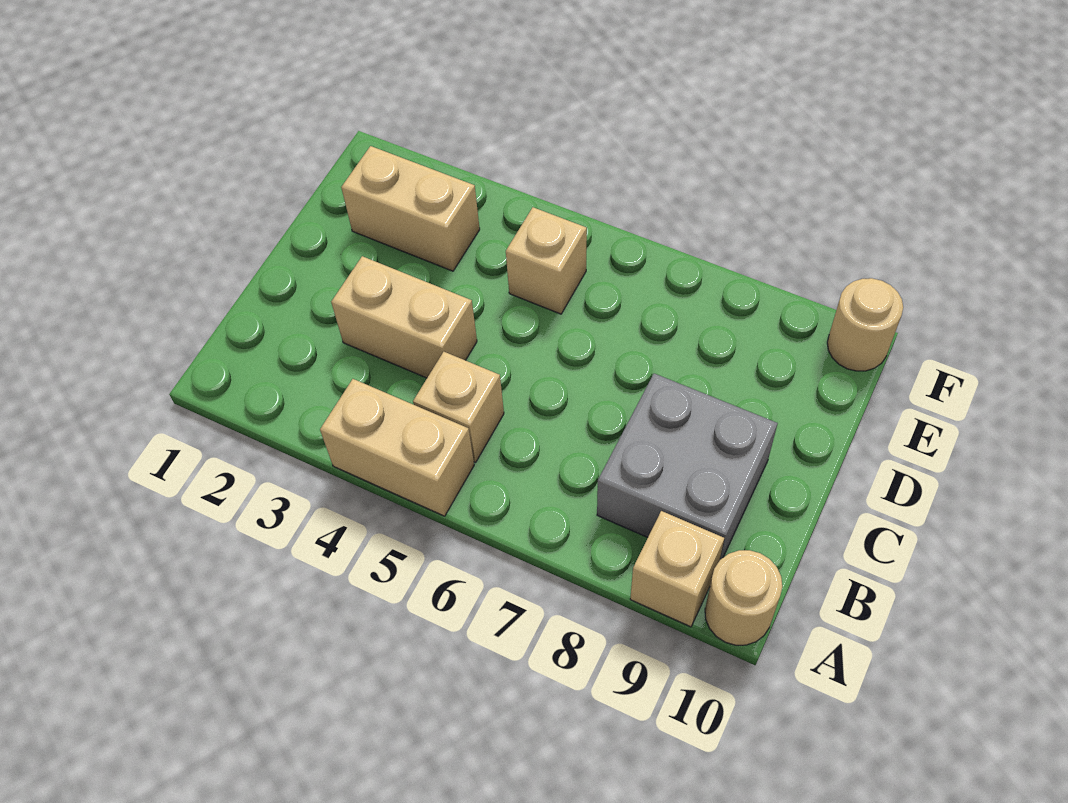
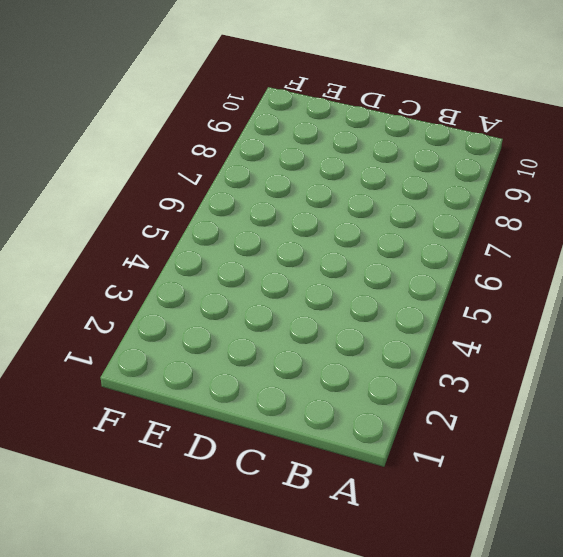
none -> tan 1x2 brick [320,379,474,516]
none -> tan 1x1 brick [630,511,724,627]

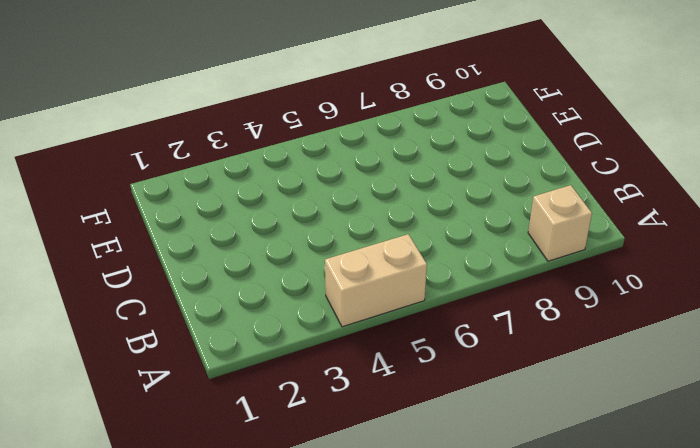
none -> tan 1x1 round brick [705,550,782,645]
none -> tan 1x1 brick [413,352,504,462]

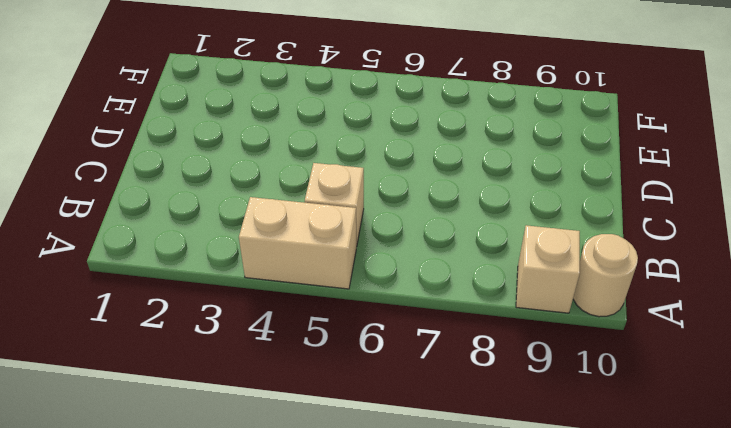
none -> grey 2x2 brick [597,374,778,560]
none -> tan 1x2 brick [331,256,477,378]

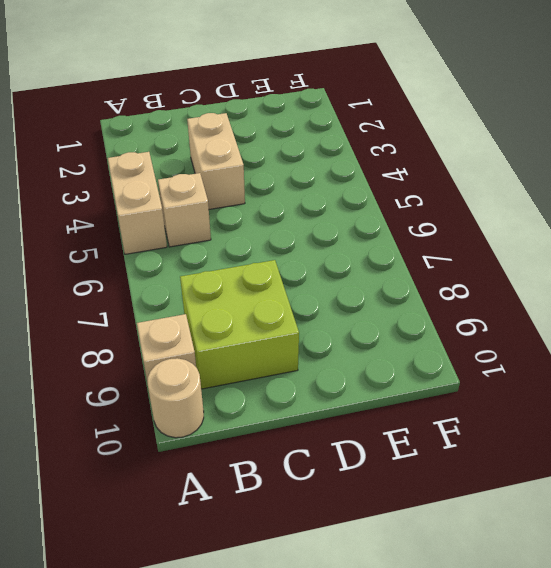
lime 2x2 brick [180,260,299,389] -> grey 2x2 brick [597,374,778,560]
none -> tan 1x2 brick [341,146,480,271]
none -> tan 1x1 brick [506,207,587,314]

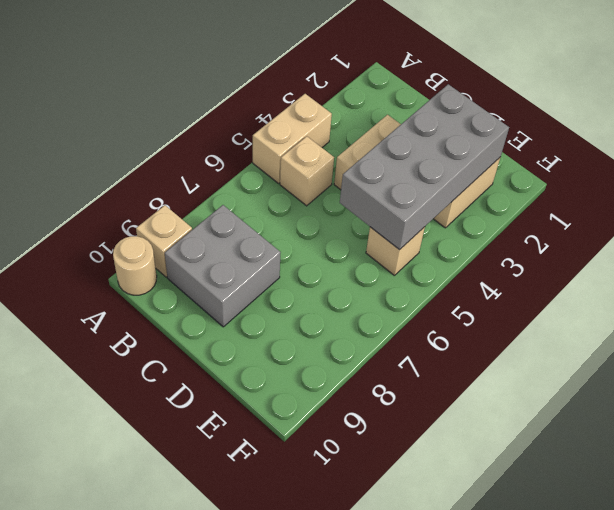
grey 2x4 brick [340,84,509,250] -> none
none -> tan 1x1 round brick [827,278,903,371]

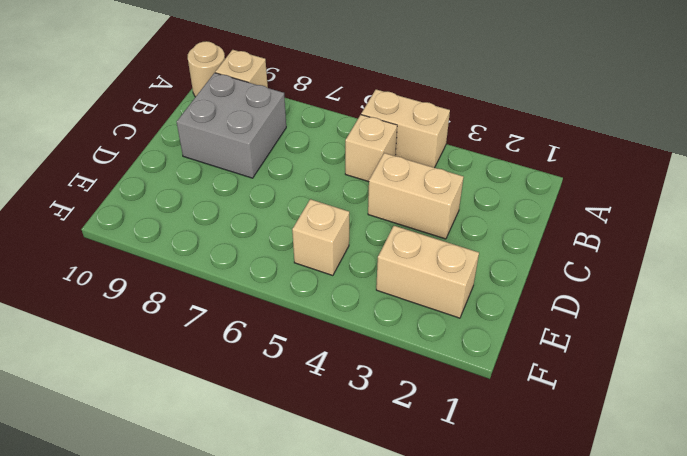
none -> tan 1x1 round brick [827,278,903,371]

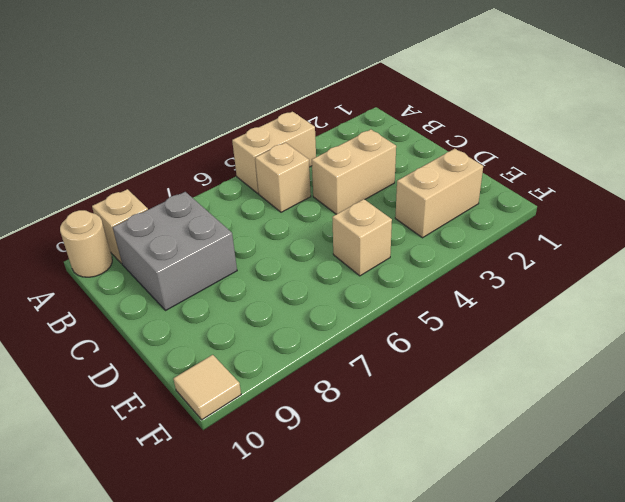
tan 1x1 tile [173,355,241,420] -> tan 1x1 round brick [827,278,903,371]

